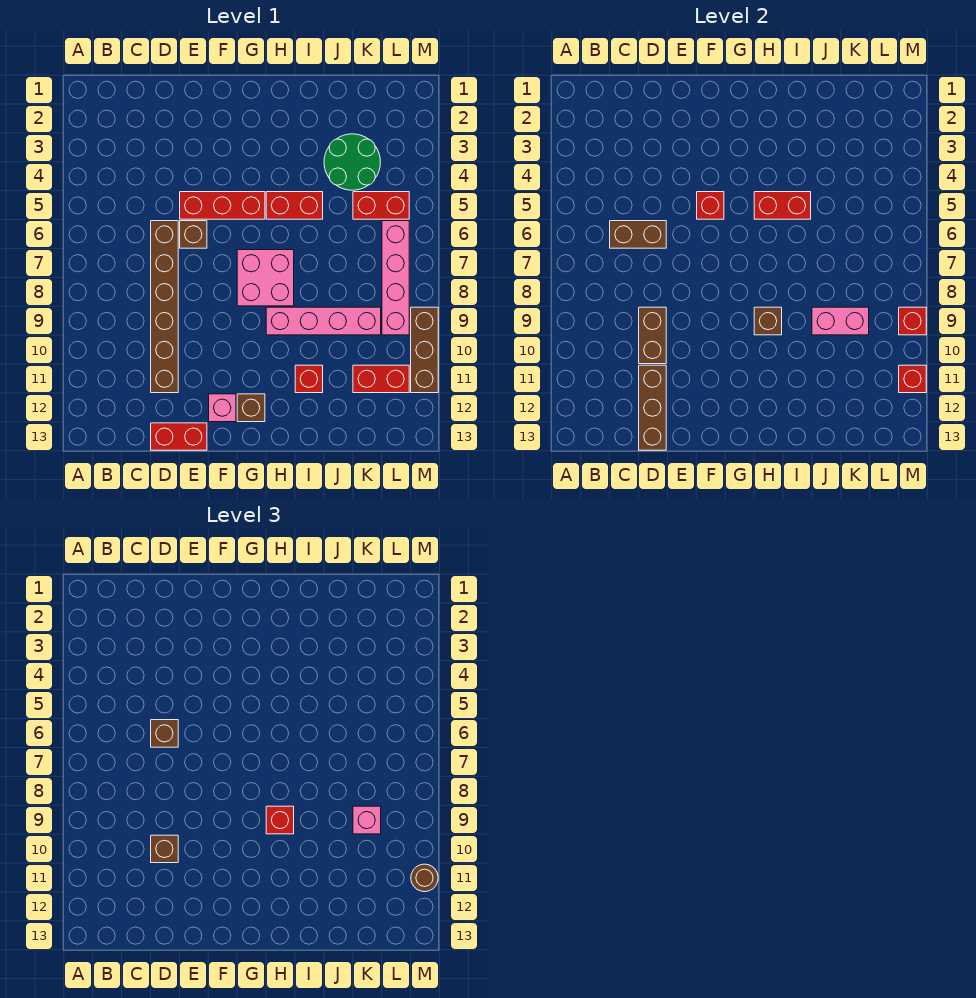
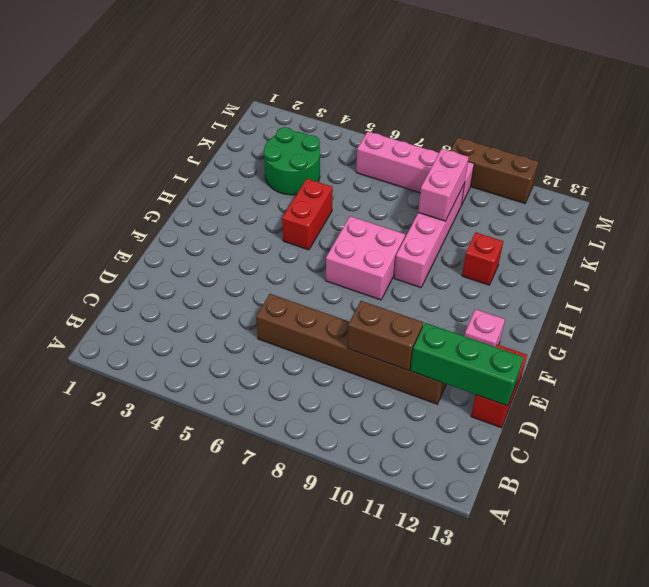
green 1x3 brick [411,323,524,406] -> brown 1x3 brick [639,365,666,450]
none -> red 1x3 brick [180,192,265,219]
none -> brown 1x1 brick [180,221,207,248]
none -> brown 1x1 brick [237,394,265,422]

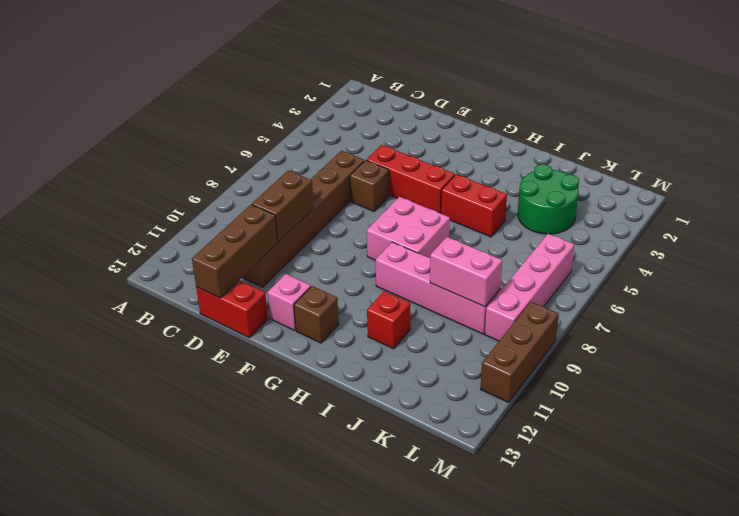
none -> red 1x2 brick [353,192,409,219]
none -> red 1x2 brick [353,365,409,393]
none -> brown 1x2 brick [610,221,666,248]

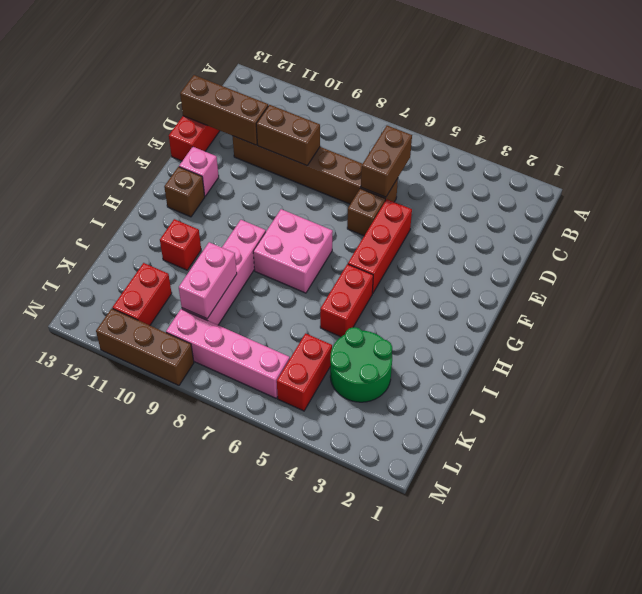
none -> red 1x1 brick [697,192,724,219]
none -> red 1x2 brick [754,192,811,219]
none -> brown 1x1 brick [754,307,782,335]

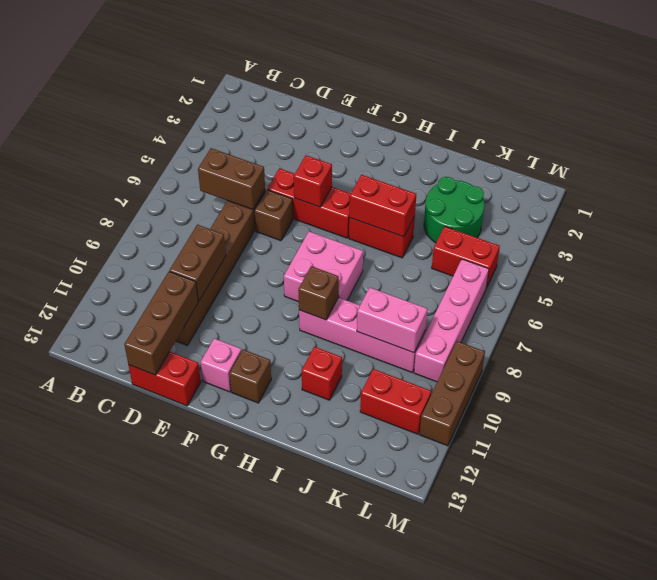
none -> red 1x1 brick [899,307,926,335]
none -> red 1x1 brick [899,365,926,393]
none -> brown 1x1 brick [151,720,178,747]

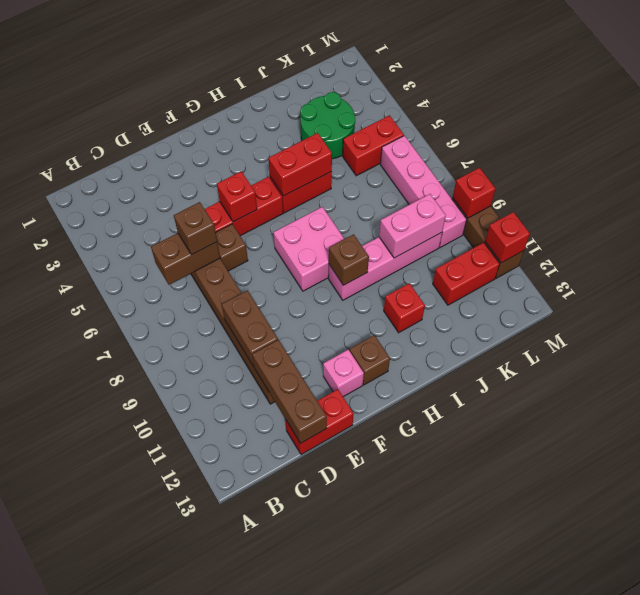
none -> brown 1x1 brick [151,835,178,863]
none -> red 1x1 brick [266,806,294,834]
none -> pink 1x1 brick [353,806,381,834]

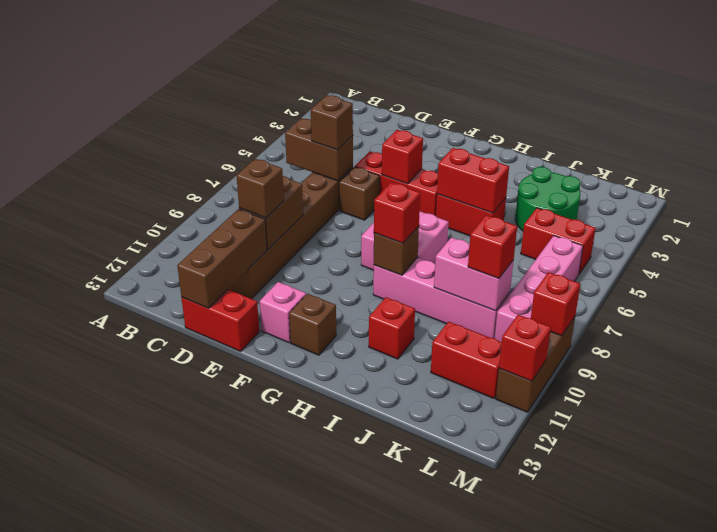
red 1x1 brick [468,215,517,279] -> pink 1x1 brick [353,806,381,834]
none -> brown 1x1 round brick [411,864,438,892]

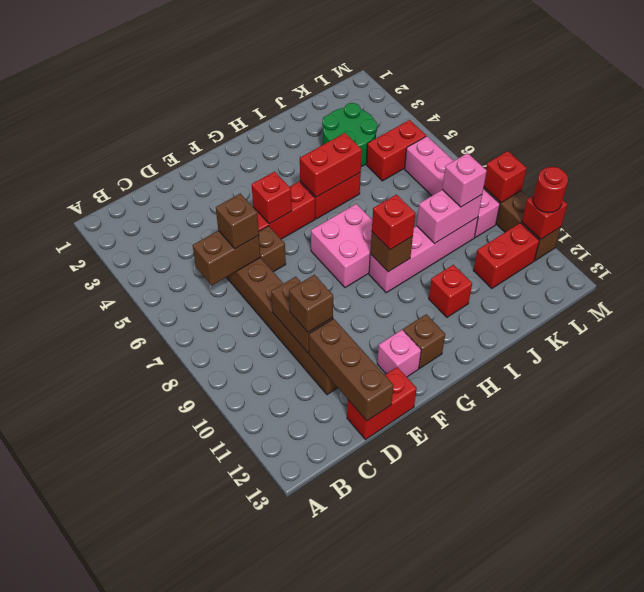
red 1x1 round brick [533,167,568,213] -> brown 1x1 round brick [411,864,438,892]

